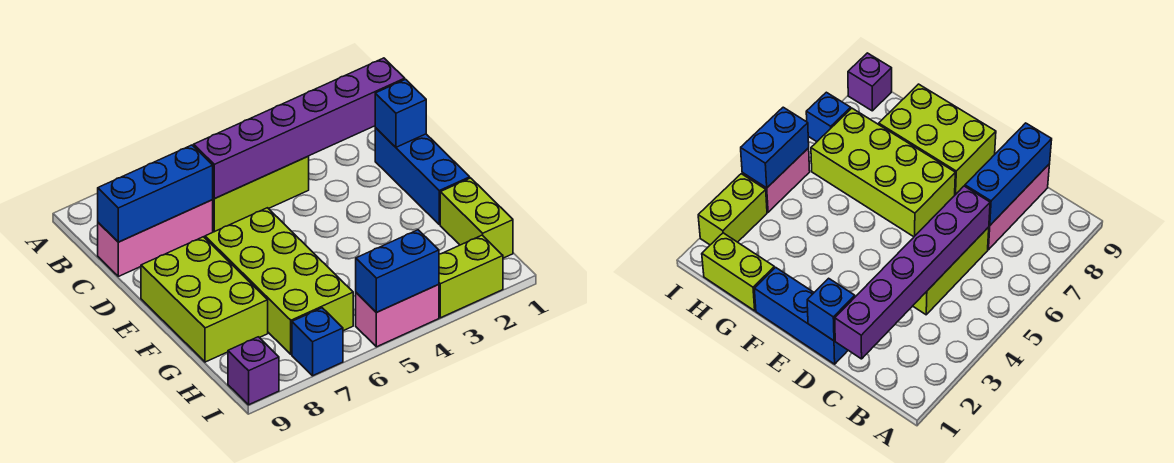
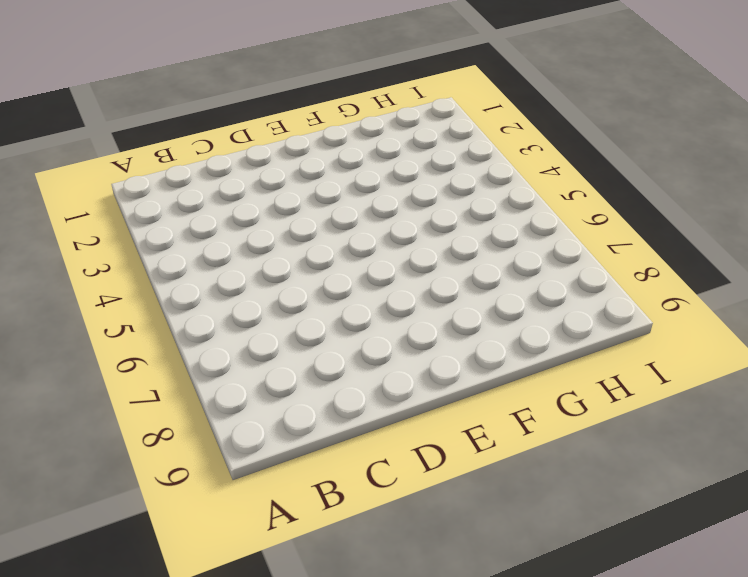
none -> lime 1x3 brick [213,156,309,232]
none -> pink 1x3 brick [98,200,213,276]
none -> blue 1x3 brick [375,128,470,225]

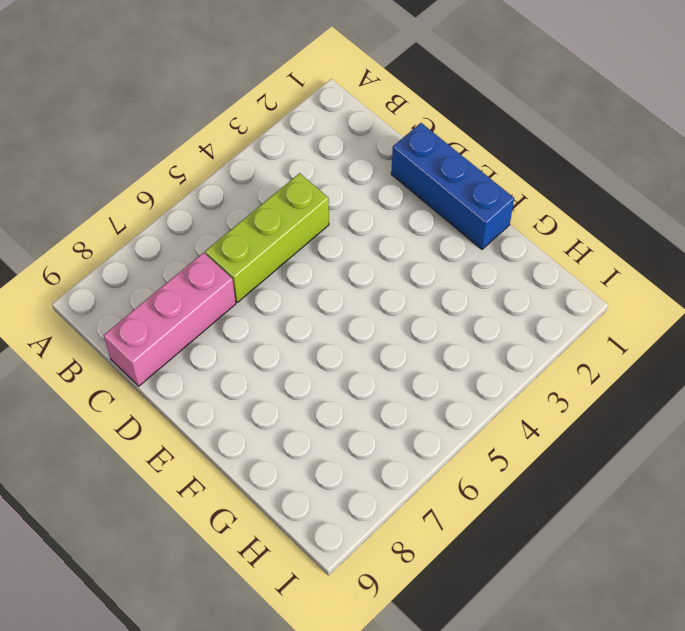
none -> lime 2x4 brick [205,208,353,354]
none -> lime 2x3 brick [141,237,268,362]
none -> lime 1x2 brick [440,178,513,258]

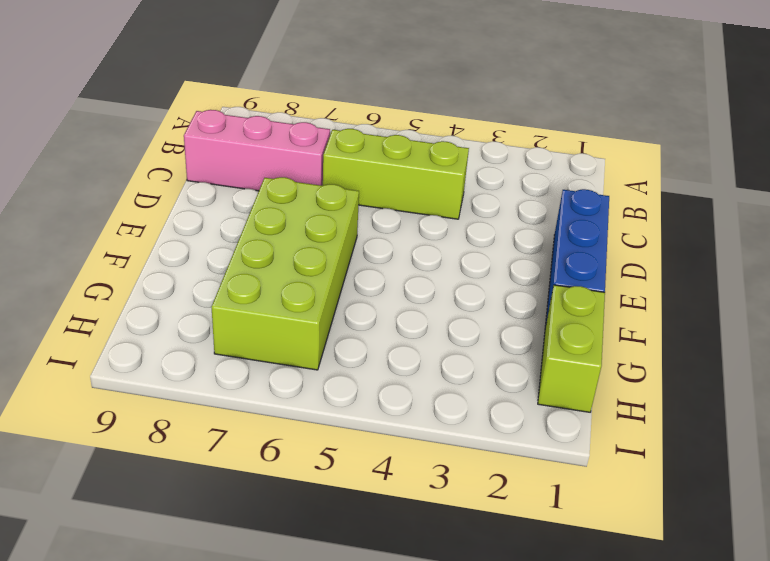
none -> lime 2x3 brick [141,237,268,362]
none -> lime 1x2 brick [439,235,503,318]
none -> pink 1x2 brick [356,285,439,347]

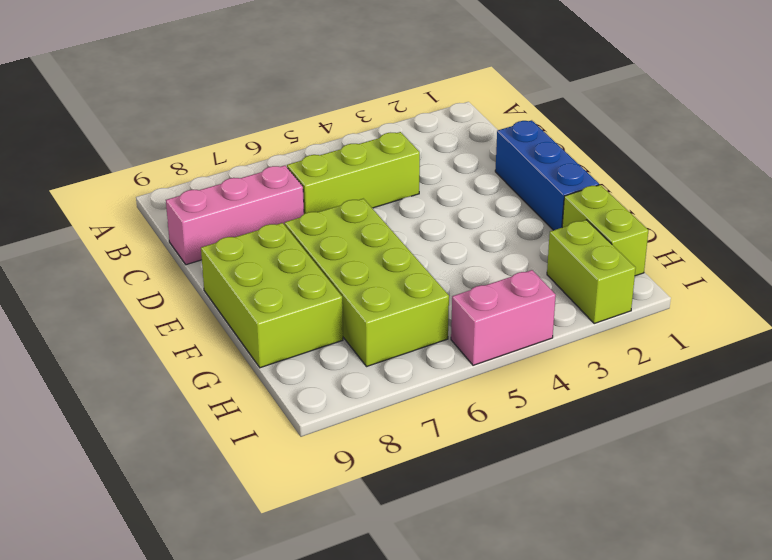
lime 1x2 brick [547,220,636,324] -> lime 1x2 brick turned to [439,235,503,318]
none -> blue 1x1 brick [292,308,343,376]
none -> purple 1x1 brick [228,337,279,405]
none -> purple 1x6 brick [194,58,405,199]

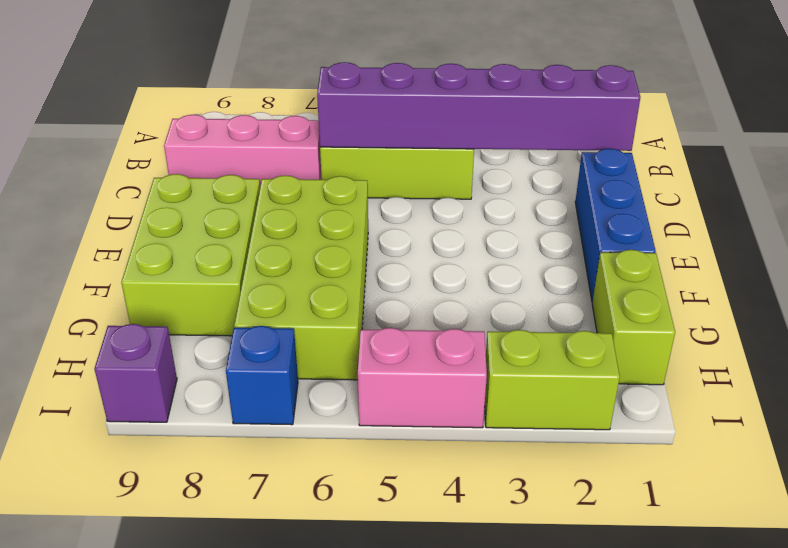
none -> blue 1x3 brick [98,145,213,242]
none -> blue 1x1 brick [375,79,426,147]
none -> blue 1x2 brick [356,230,439,312]

